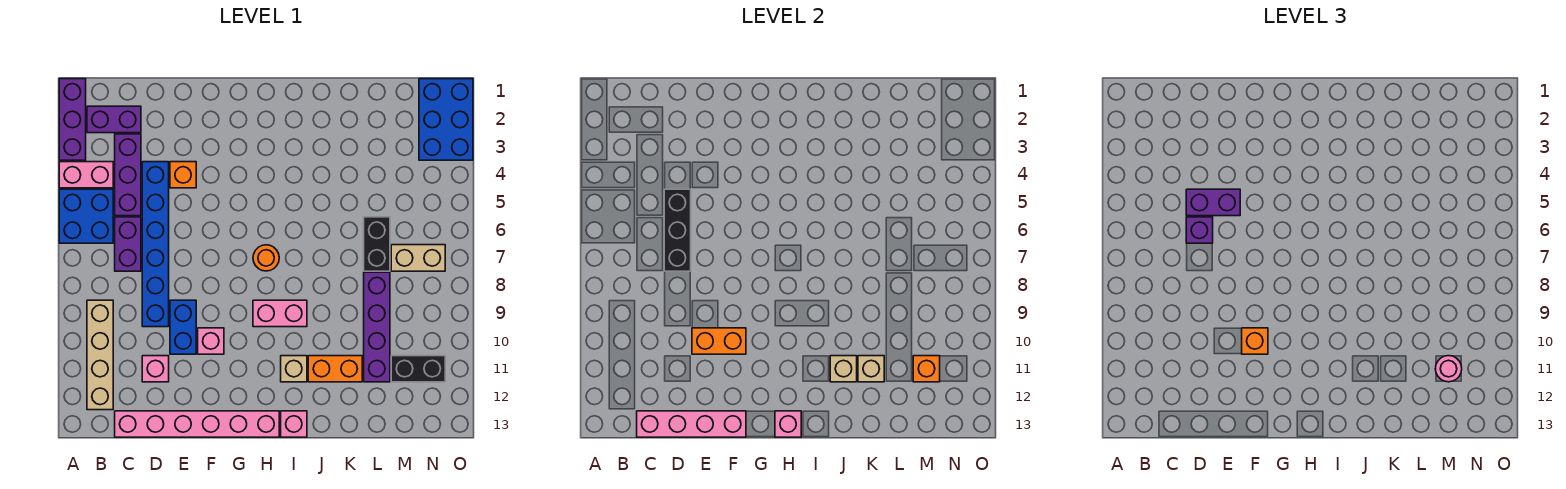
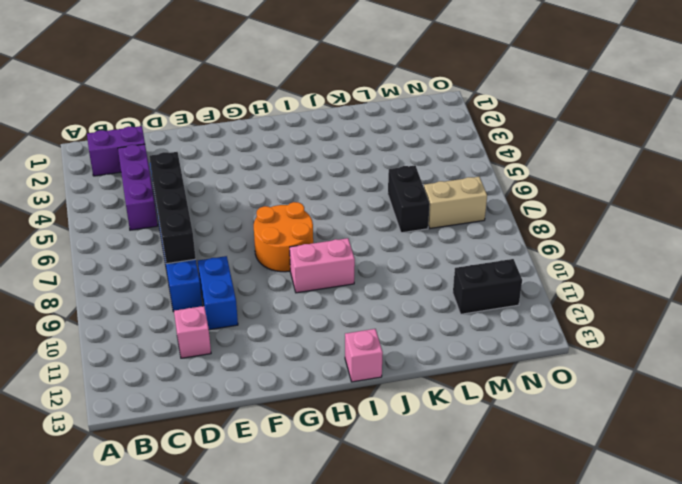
black 1x4 brick [149,152,196,264] -> black 1x3 brick [664,189,691,271]
orange 2x2 round brick [254,202,313,272] -> orange 1x1 round brick [253,245,279,271]
none -> purple 1x3 brick [59,79,86,160]
none -> pink 1x2 brick [59,162,113,188]
none -> blue 2x2 brick [59,189,113,243]
none -> tan 1x4 brick [87,300,113,410]

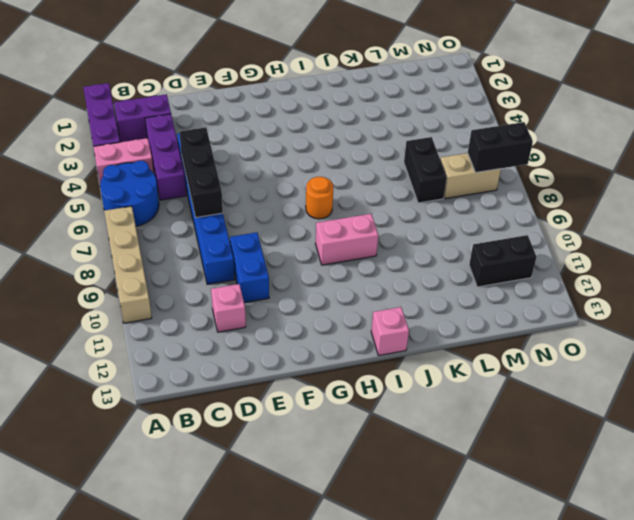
blue 2x2 round brick [100,161,159,226] -> blue 2x2 brick [59,189,113,243]
tan 1x4 brick [104,206,152,323] -> tan 1x4 brick moved to [87,300,113,410]
black 1x2 brick [468,122,533,173] -> none
none -> purple 1x2 brick [115,217,141,271]
none -> pink 1x6 brick [115,411,279,437]
none -> orange 1x1 brick [170,162,196,188]
none -> pink 1x1 brick [198,328,224,354]

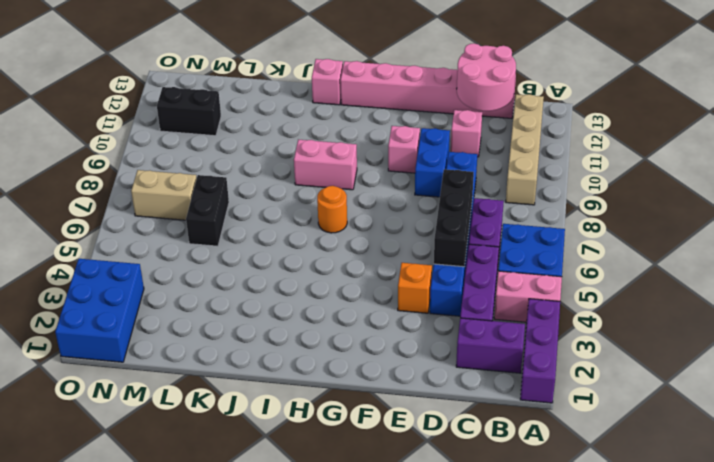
pink 2x2 round brick [457,44,516,111] -> pink 1x4 brick [637,411,746,437]
none -> tan 1x1 brick [281,356,307,382]
none -> orange 1x2 brick [308,356,362,382]
none -> purple 1x4 brick [364,272,390,382]
none -> orange 1x2 brick [692,328,746,354]

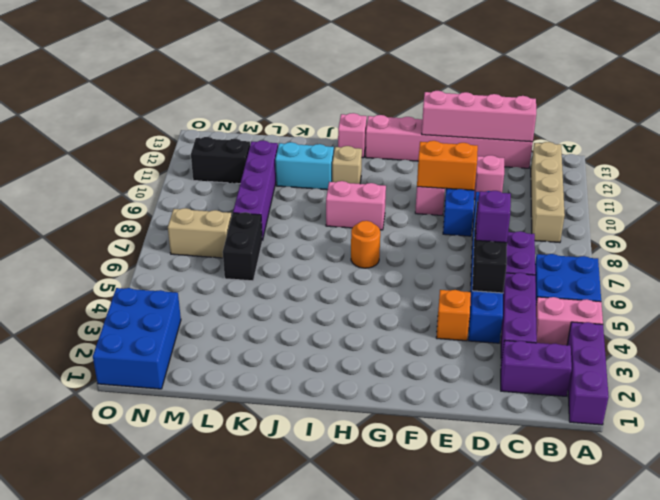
cyan 1x2 brick [275,142,334,190] -> orange 1x2 brick [308,356,362,382]
none -> pink 1x1 brick [775,411,801,437]
none -> tan 1x1 brick [830,356,857,382]
none -> tan 1x1 brick [858,356,884,382]
none -> orange 1x1 brick [913,356,940,382]

